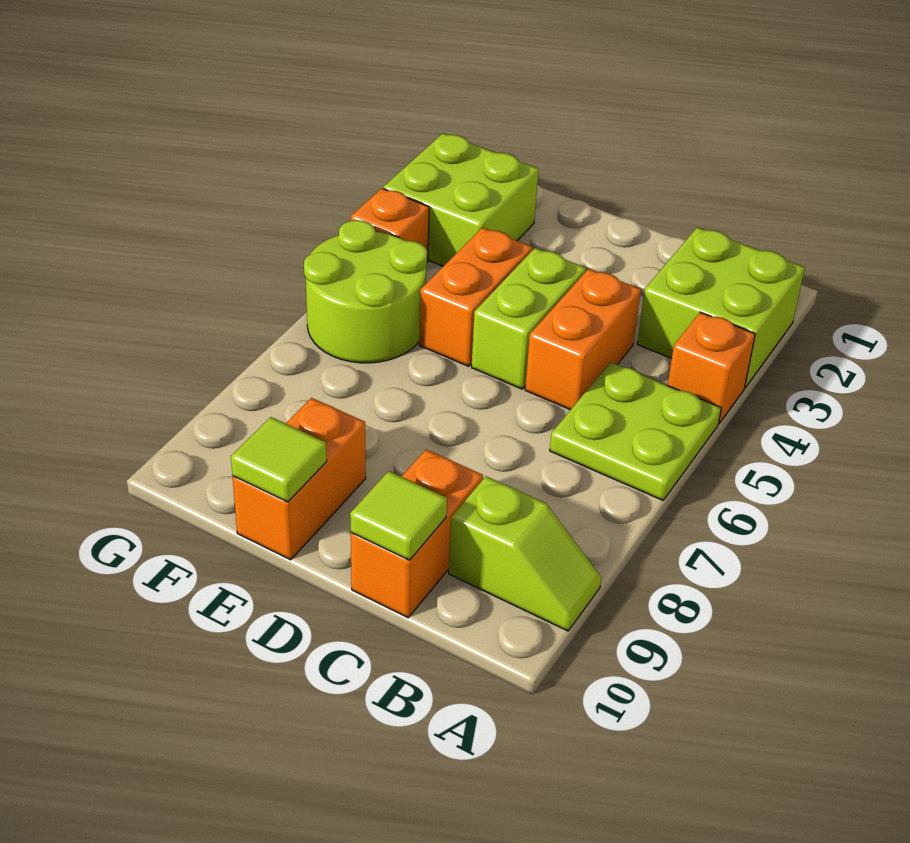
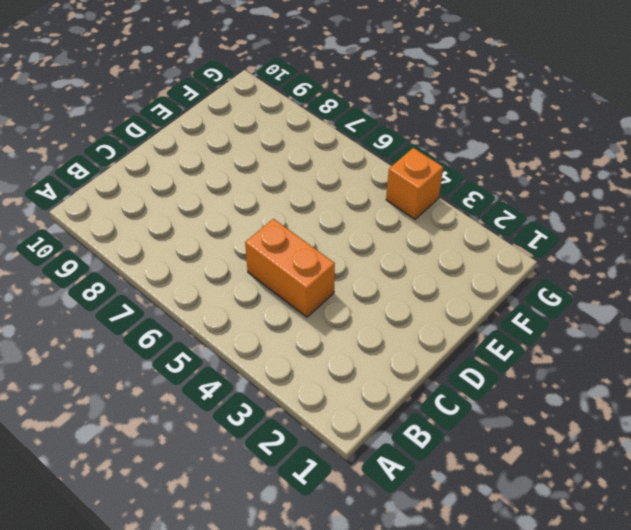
none -> lime 2x2 brick [637,227,805,388]
none -> orange 1x1 brick [668,312,755,424]
none -> lime 2x2 plate [550,362,721,500]

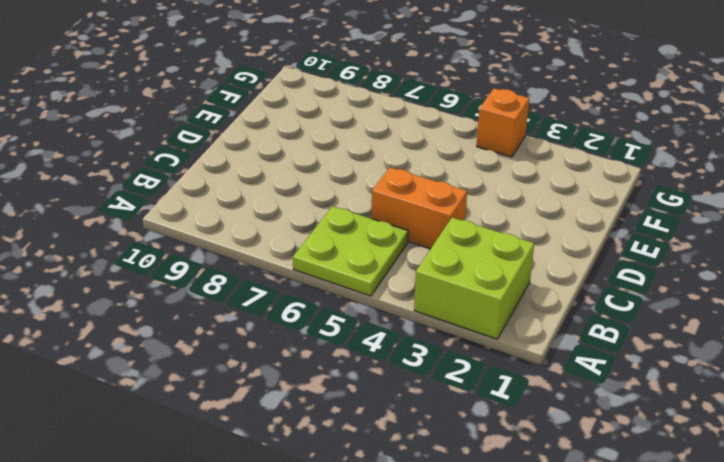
none -> orange 1x1 brick [668,312,755,424]
none -> lime 1x2 slope [449,476,601,631]
none -> orange 1x2 brick [351,449,483,618]

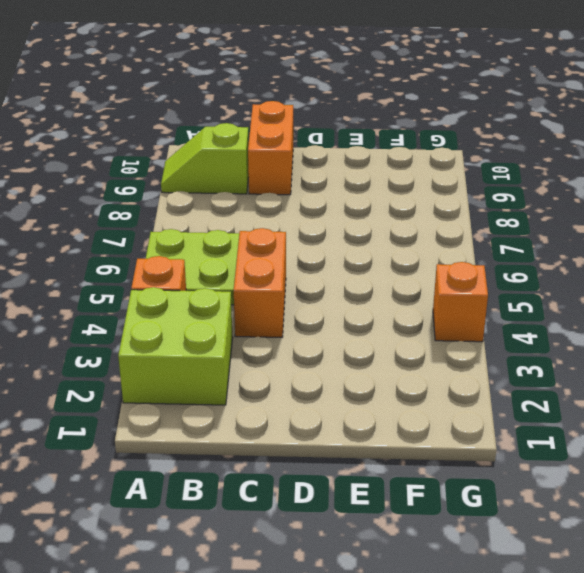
none -> lime 1x2 brick [472,248,586,389]
none -> orange 1x2 brick [419,228,532,366]
none -> orange 1x2 brick [233,398,366,560]

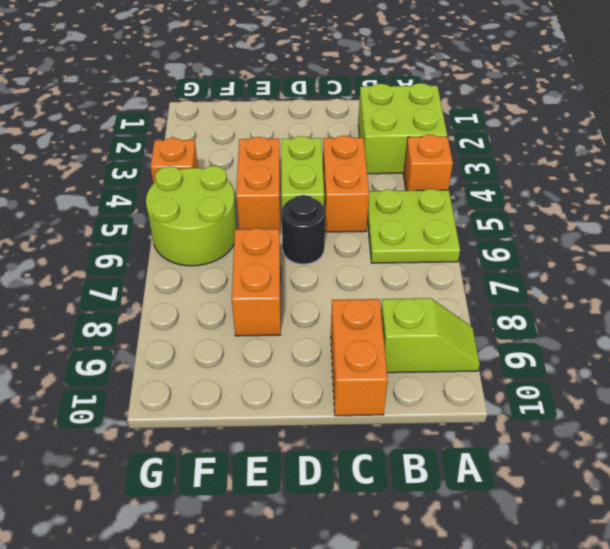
black 1x1 round brick [282,195,325,264] -> none
orange 1x2 brick [232,228,281,336] -> orange 1x2 brick moved to [233,398,366,560]
none -> lime 2x2 brick [383,133,538,266]
none -> lime 1x1 tile [350,471,447,560]
none -> lime 1x1 tile [231,417,327,502]

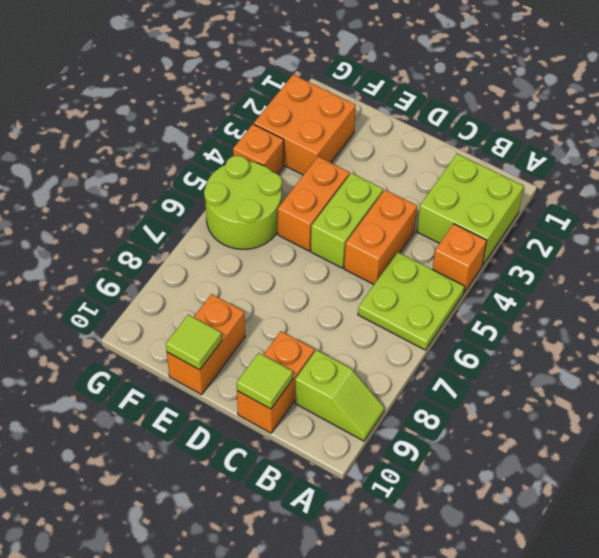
orange 2x2 brick [254,75,356,175] -> lime 2x2 brick [383,133,538,266]

